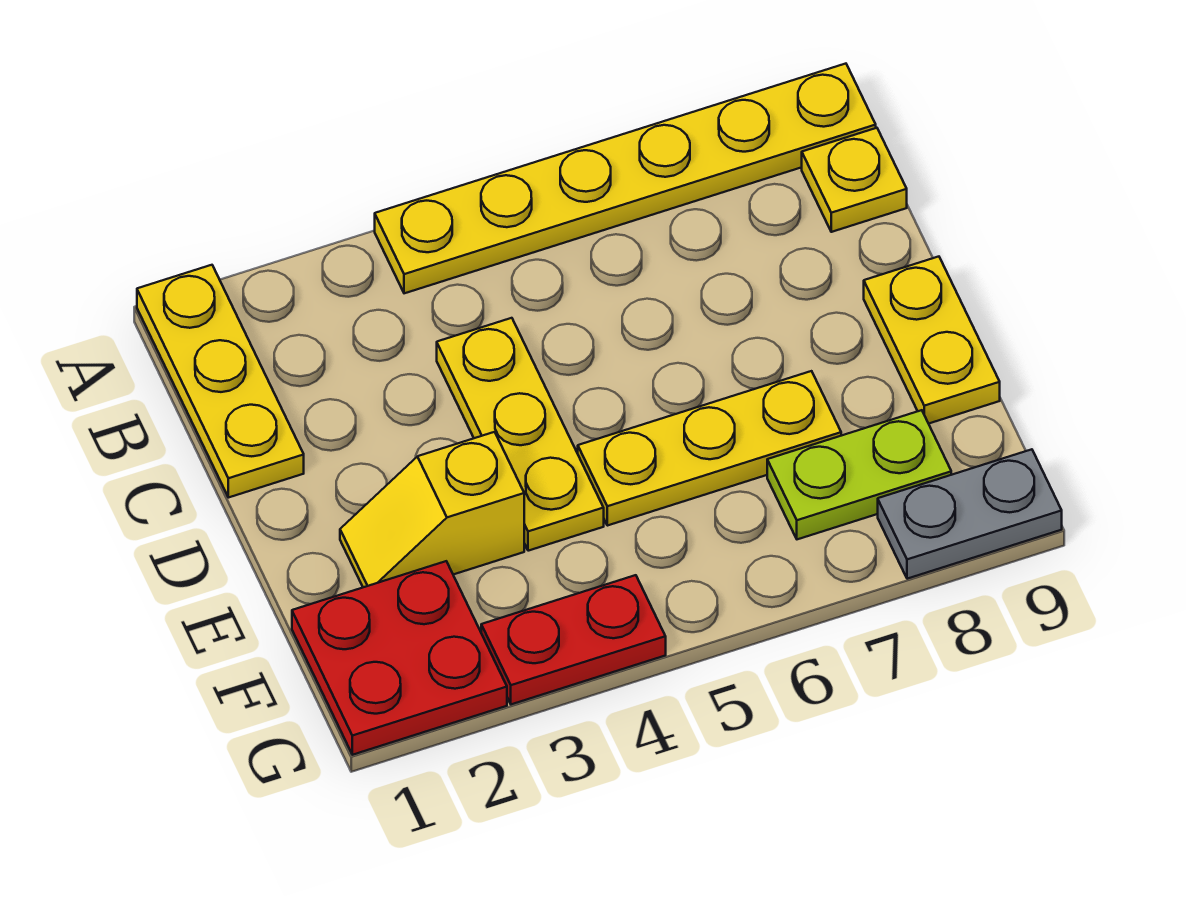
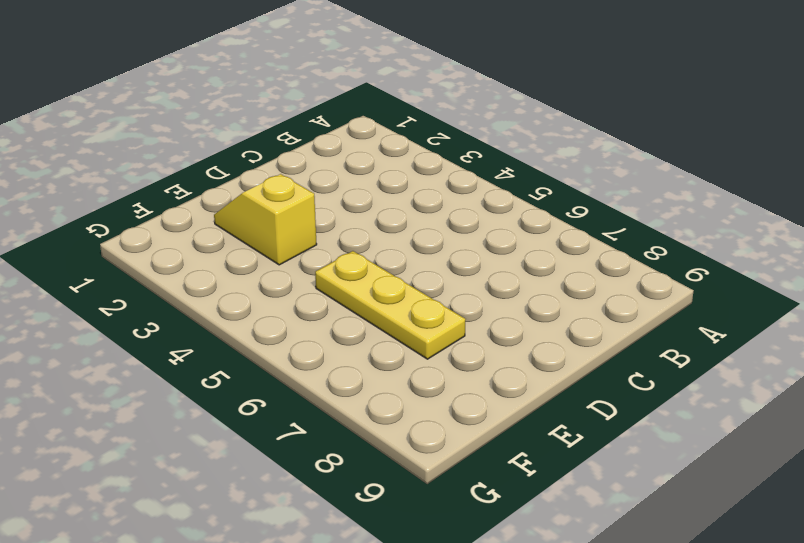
none -> yellow 1x3 plate [137,265,304,498]
none -> yellow 1x6 plate [375,64,876,293]

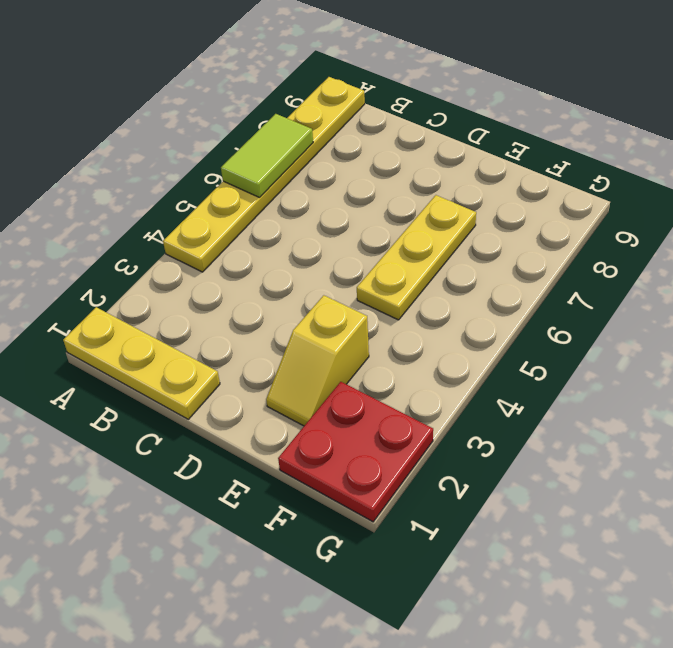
lime 1x2 tile [221,114,313,197] -> none
none -> yellow 1x1 plate [802,128,907,232]
none -> yellow 1x3 plate [437,318,604,551]

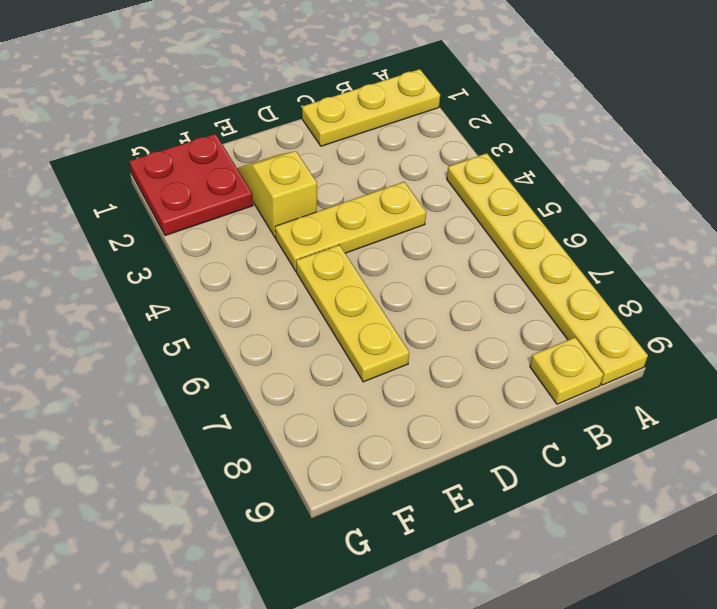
none -> yellow 1x2 plate [864,257,1000,424]
none -> lime 1x2 plate [767,410,951,539]

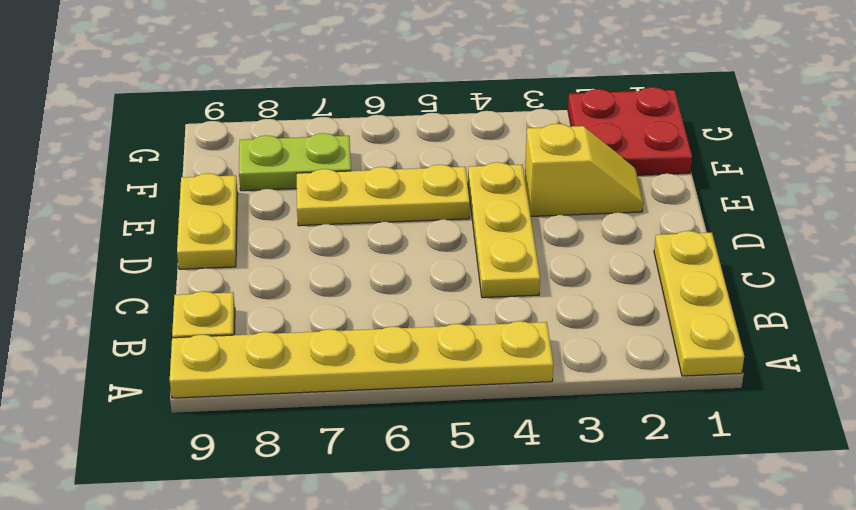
none -> red 1x2 plate [481,575,666,704]
none -> grey 1x2 plate [878,449,1062,579]

